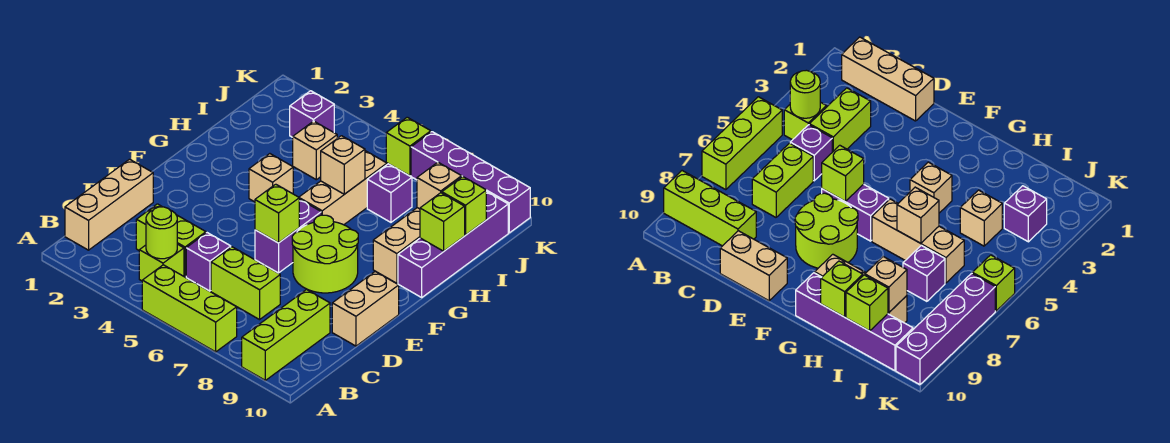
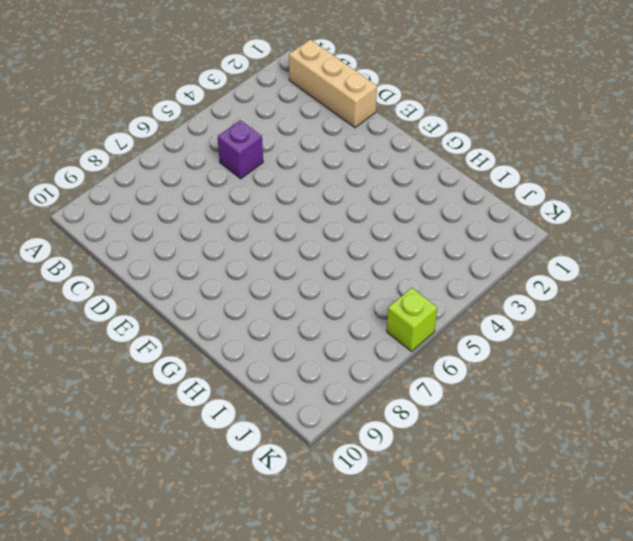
none -> lime 1x3 brick [142,265,237,352]
none -> lime 1x3 brick [242,290,330,380]
none -> lime 1x1 brick [139,244,184,281]

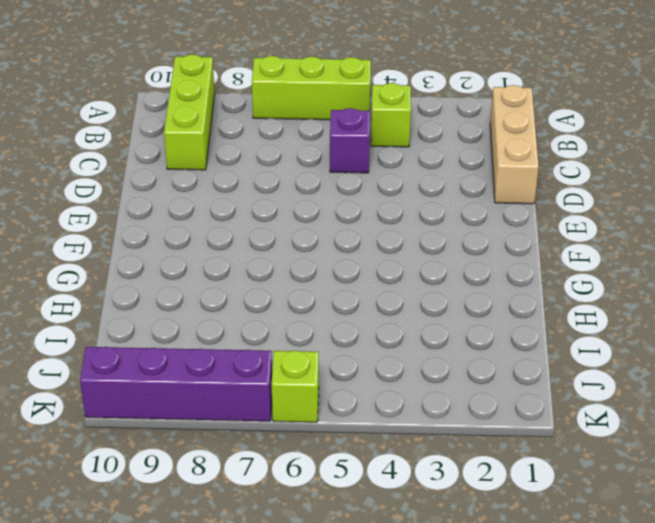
none -> lime 1x2 brick [136,204,206,277]
none -> lime 1x2 brick [211,247,280,320]
none -> tan 1x2 brick [332,271,399,346]

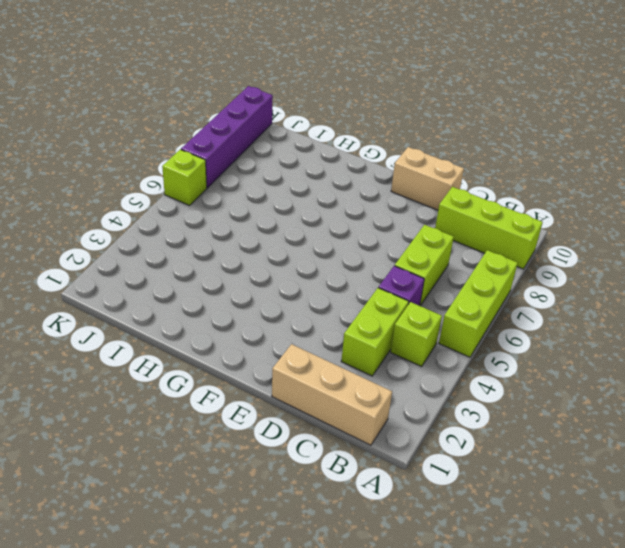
none -> purple 1x2 brick [255,199,321,273]
none -> lime 2x2 round brick [292,215,358,293]
none -> tan 1x1 brick [249,154,293,202]

